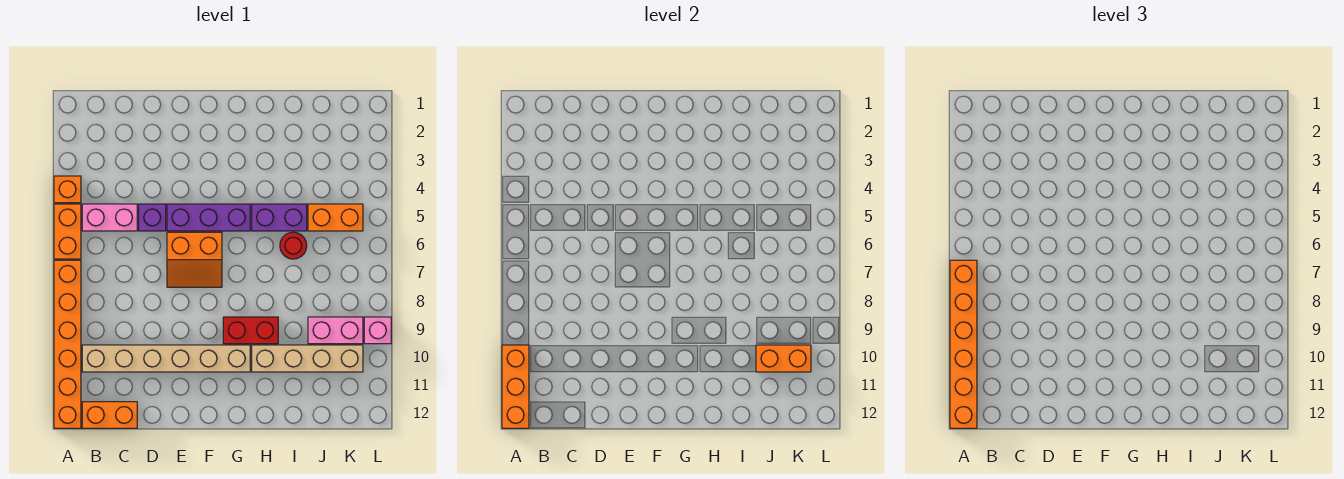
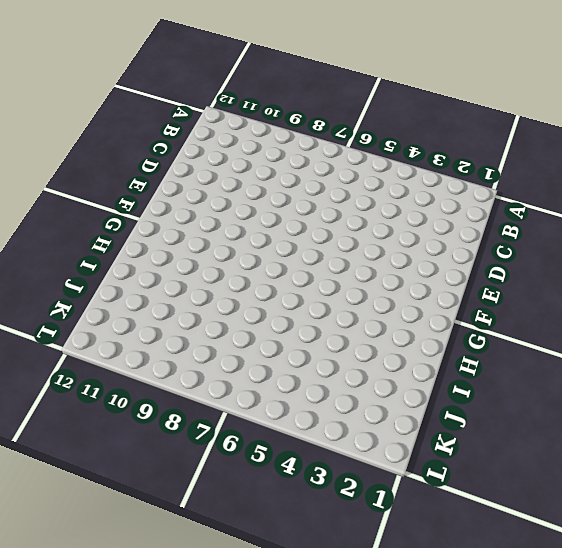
none -> orange 1x1 brick [54,176,81,203]
none -> orange 1x2 brick [54,204,81,259]
none -> orange 1x6 brick [54,260,81,428]

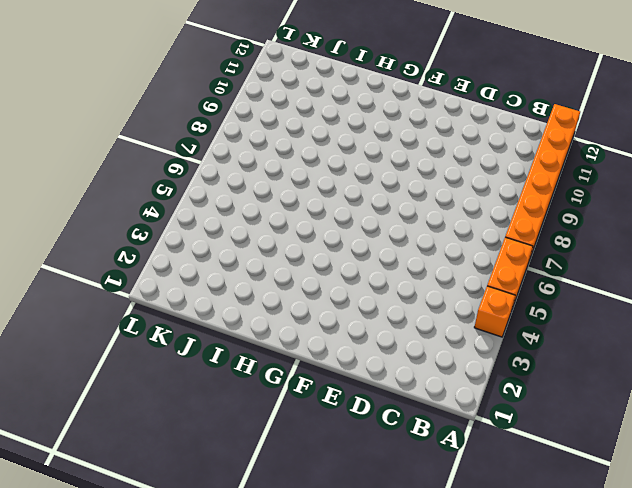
none -> pink 1x2 brick [82,204,137,231]
none -> tan 1x6 brick [82,345,250,372]
none -> orange 1x2 brick [82,402,137,428]

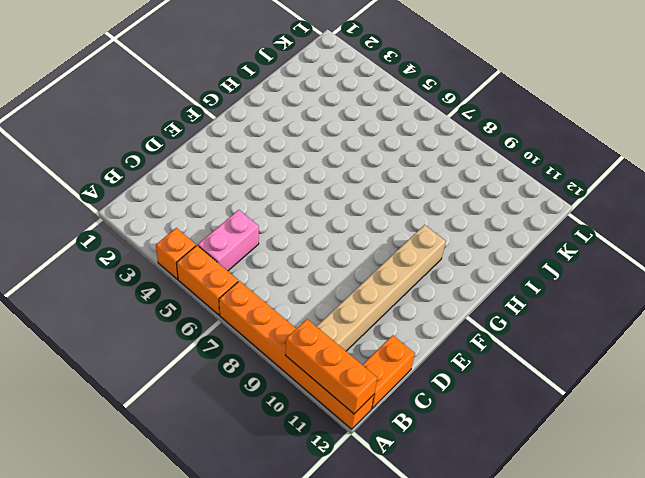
none -> purple 1x1 brick [139,204,166,231]
none -> purple 1x3 brick [167,204,250,231]
none -> orange 2x2 slope [167,232,222,287]

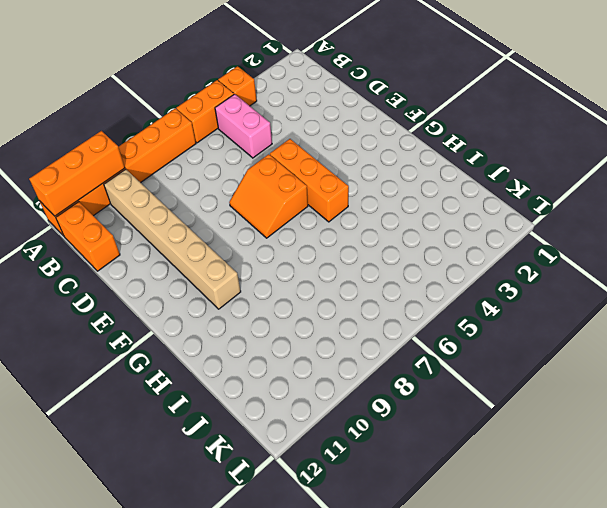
orange 1x3 brick [270,139,349,222] -> purple 1x3 brick [167,204,250,231]
none -> purple 1x1 brick [139,204,166,231]
none -> red 1x2 brick [223,317,278,344]
none -> purple 1x2 brick [252,204,307,231]

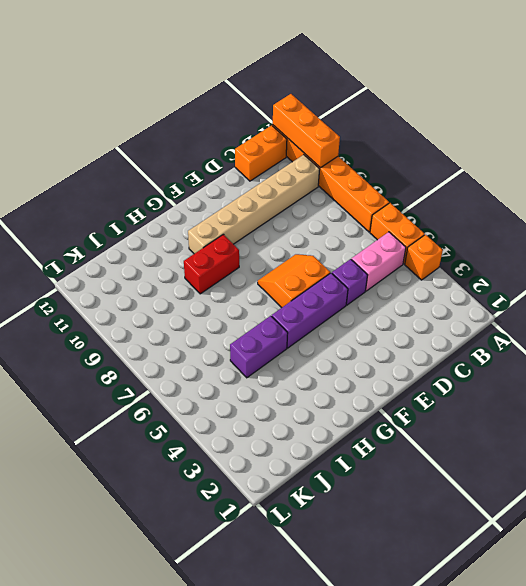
none -> tan 1x4 brick [252,345,363,372]
none -> red 1x1 round brick [280,232,307,259]
none -> orange 1x2 brick [308,204,363,231]

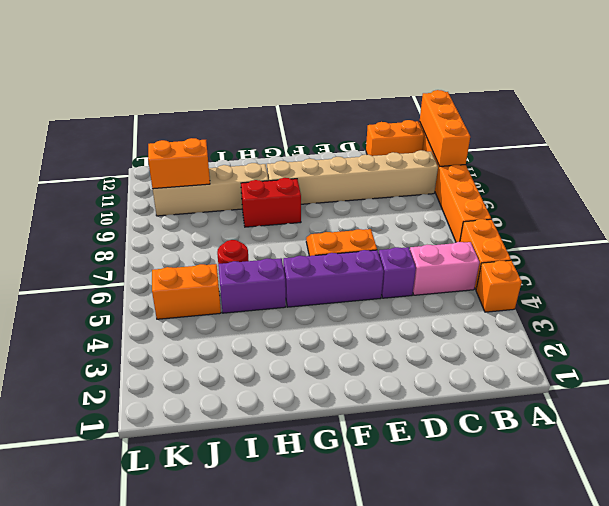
none -> pink 1x2 brick [308,317,363,344]
none -> pink 1x1 brick [364,317,391,344]
none -> orange 1x6 brick [950,260,977,428]

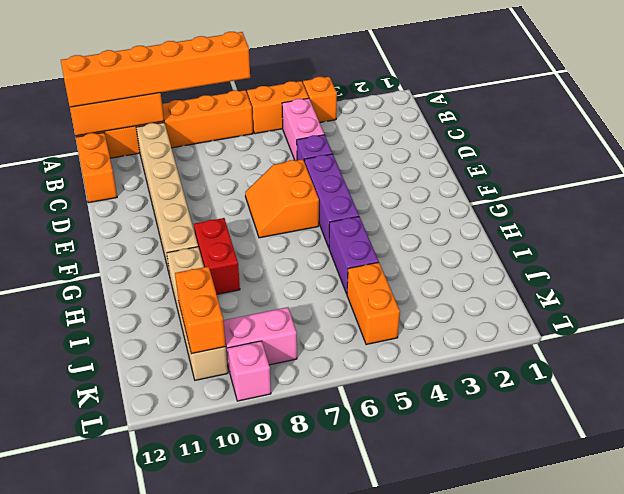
pink 1x2 brick [223,307,297,372] -> pink 1x2 brick turned to [308,317,363,344]
none -> red 1x1 round brick [280,232,307,259]

